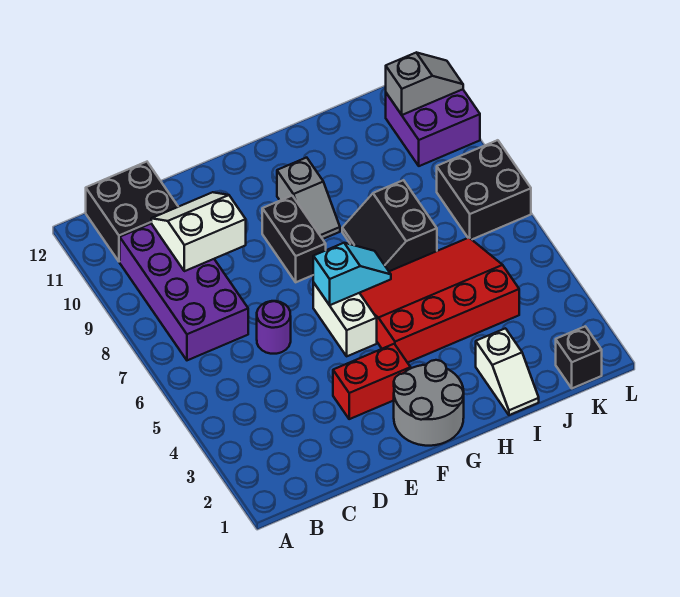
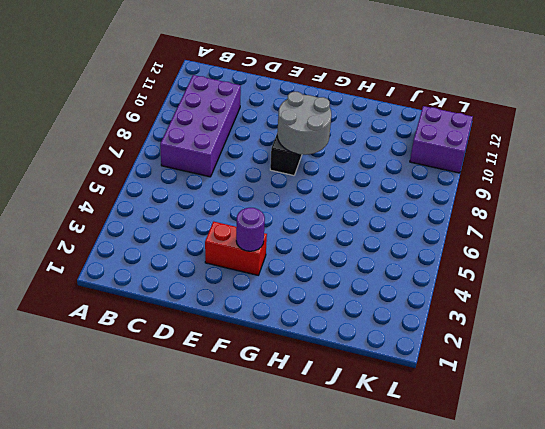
purple 1x1 round brick [236,208,265,251] -> purple 1x1 round brick moved to [257,301,291,354]
grey 2x2 round brick [277,92,331,155] -> grey 2x2 round brick moved to [394,360,464,446]
none -> black 2x2 brick [86,162,178,262]
none -> white 1x2 brick [313,283,377,356]
none -> red 3x4 slope [360,238,519,363]

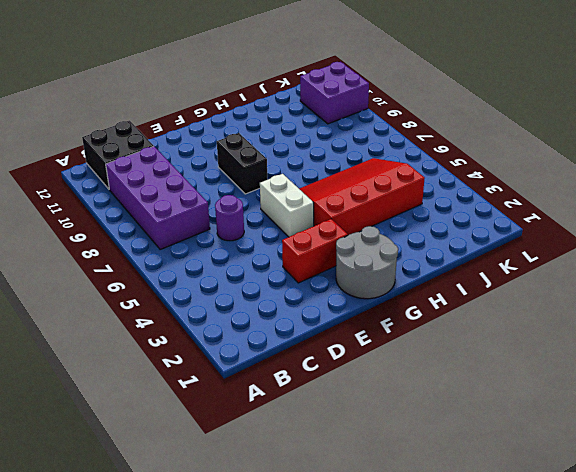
none -> grey 1x2 slope [277,158,340,239]
none -> black 2x2 slope [342,180,437,271]
none -> white 1x2 slope [476,328,539,415]

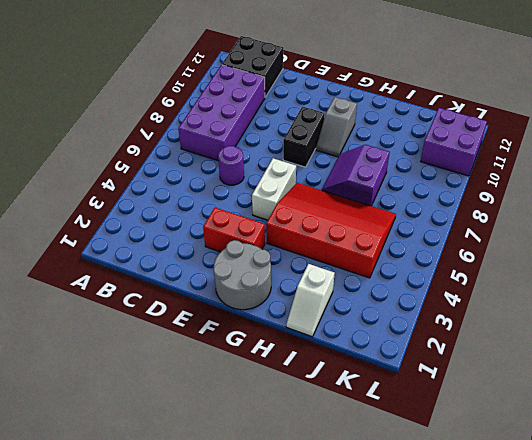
purple 2x2 slope [322,145,390,206] -> black 2x2 slope [342,180,437,271]
none -> black 1x1 brick [556,326,602,388]
none -> black 2x2 brick [437,140,531,239]
none -> white 2x2 slope [151,192,246,271]

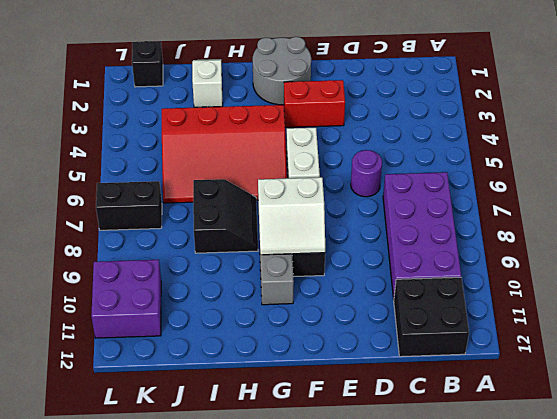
white 2x2 slope [258,177,325,255] -> white 2x2 slope moved to [151,192,246,271]
black 1x2 brick [96,181,162,230] -> black 2x2 brick [437,140,531,239]
none -> cyan 1x2 slope [313,243,391,305]
none -> grey 1x2 slope [386,53,463,115]

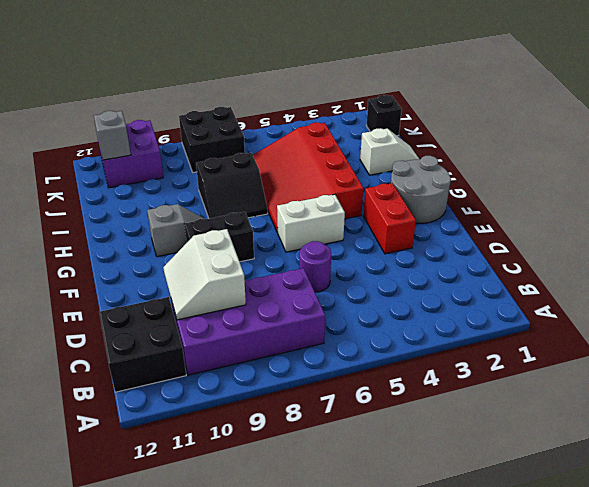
none -> cyan 1x2 slope [313,243,391,305]

